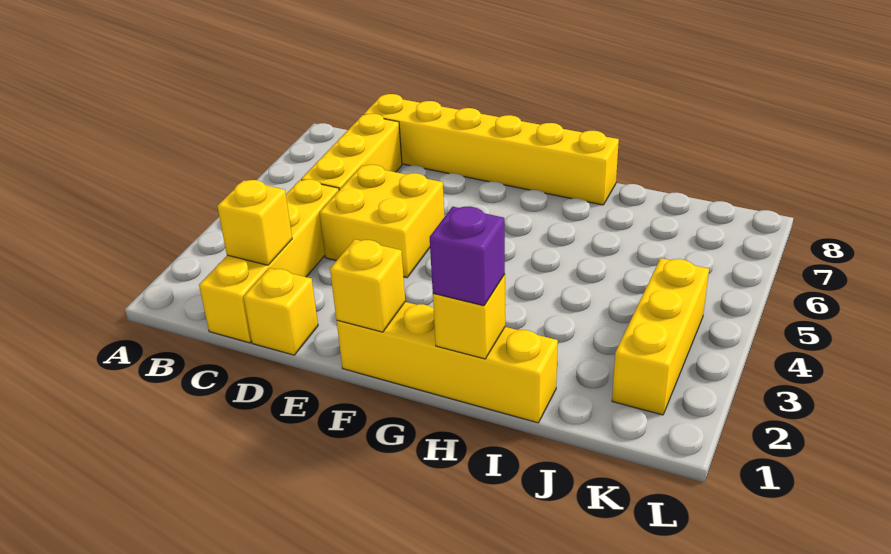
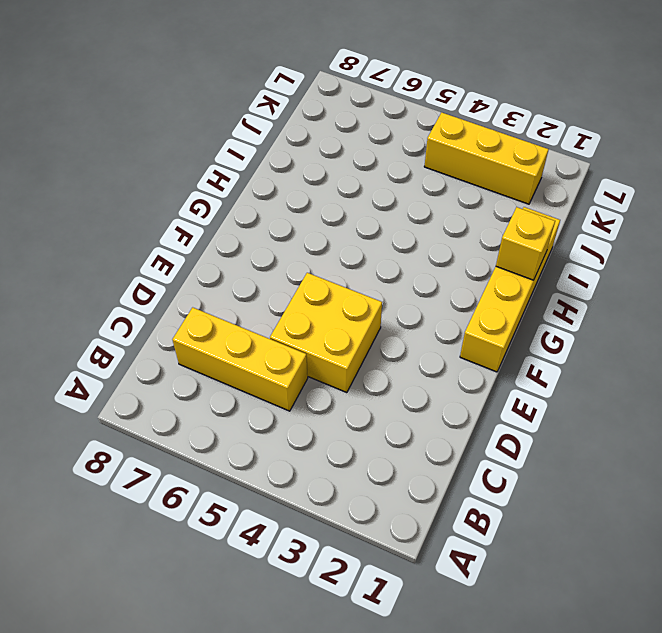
none -> yellow 1x4 brick [199,179,339,343]
none -> yellow 1x6 brick [364,94,619,205]

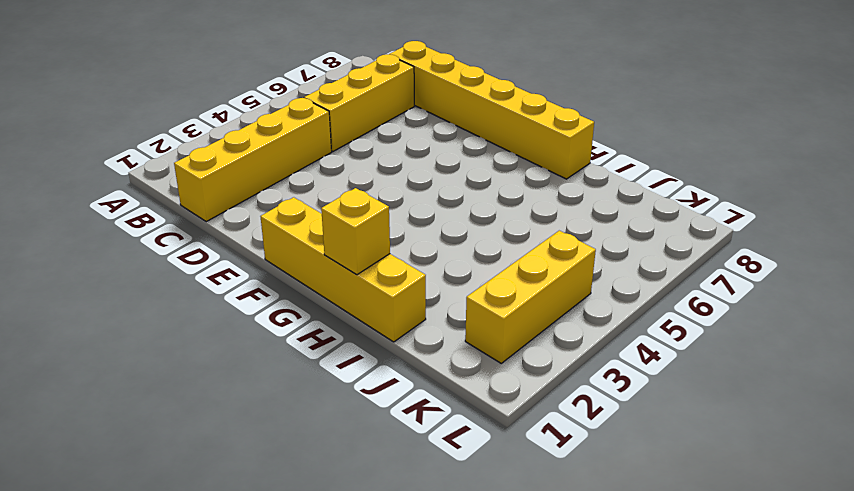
none -> yellow 1x1 brick [243,268,318,355]
none -> yellow 2x2 brick [319,165,444,278]

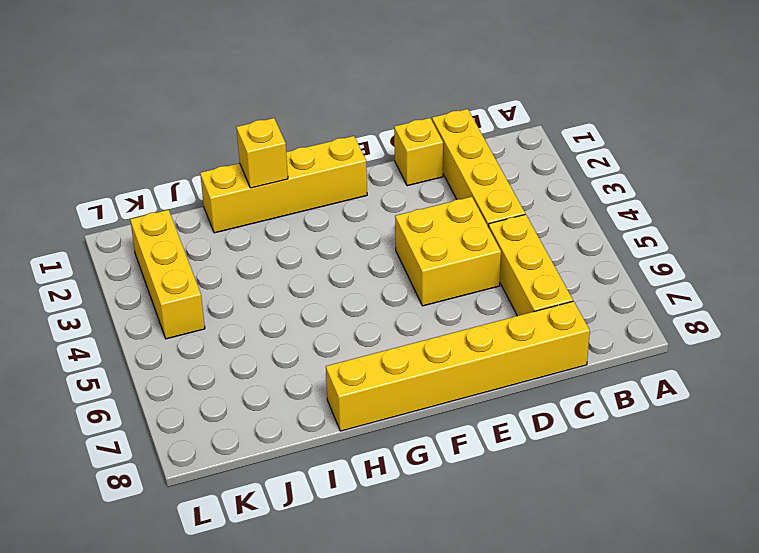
none -> yellow 1x1 brick [217,180,292,265]
none -> yellow 1x1 brick [330,239,405,332]

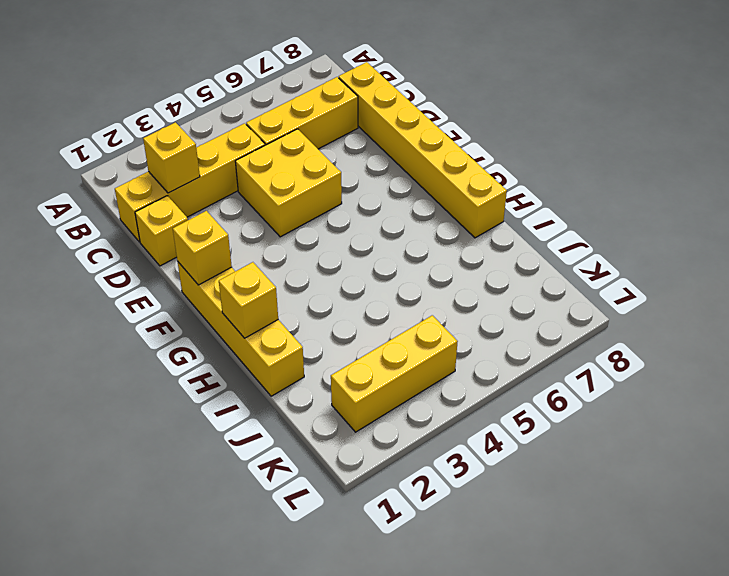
none -> purple 1x1 brick [430,207,505,306]

